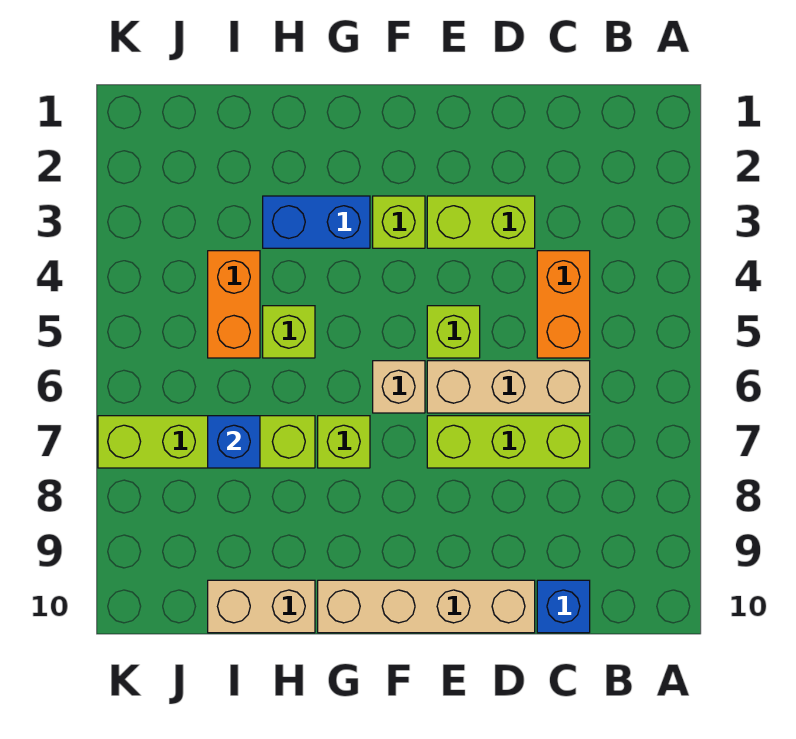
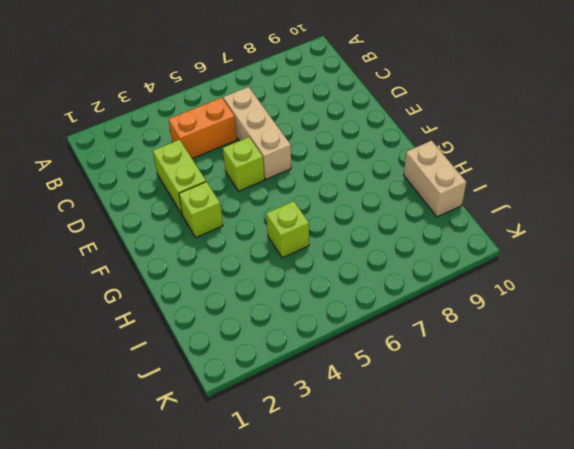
none -> lime 1x3 brick [427,416,590,468]
none -> blue 1x1 brick [537,580,590,633]
none -> tan 1x4 brick [318,580,535,633]

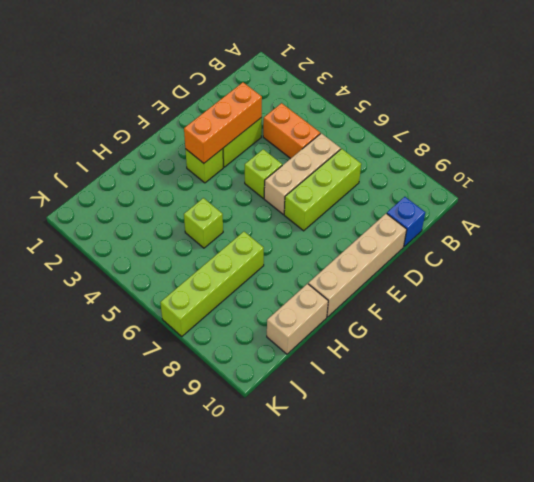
orange 1x3 brick [184,82,262,163] -> none
none -> tan 1x1 brick [373,361,425,413]
none -> blue 1x2 brick [263,196,370,248]
none -> lime 1x1 brick [318,416,370,468]

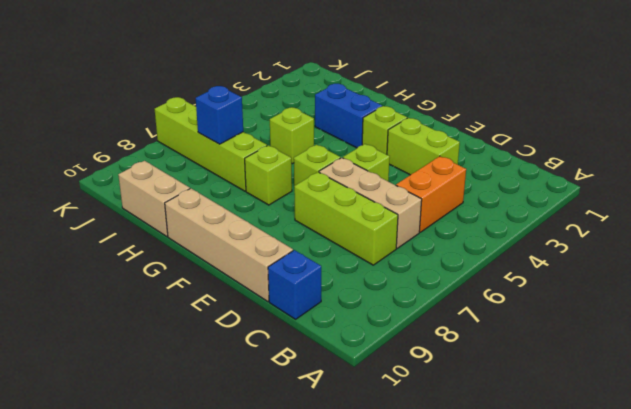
lime 1x1 brick [294,145,341,186] -> tan 1x1 brick [373,361,425,413]
none -> orange 1x2 brick [208,251,260,358]

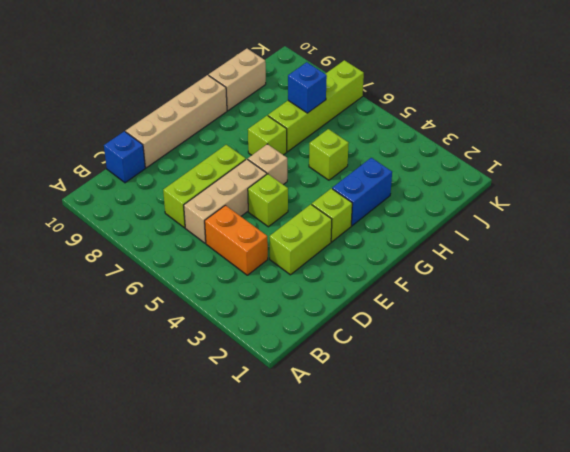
none -> orange 1x2 brick [208,251,260,358]

